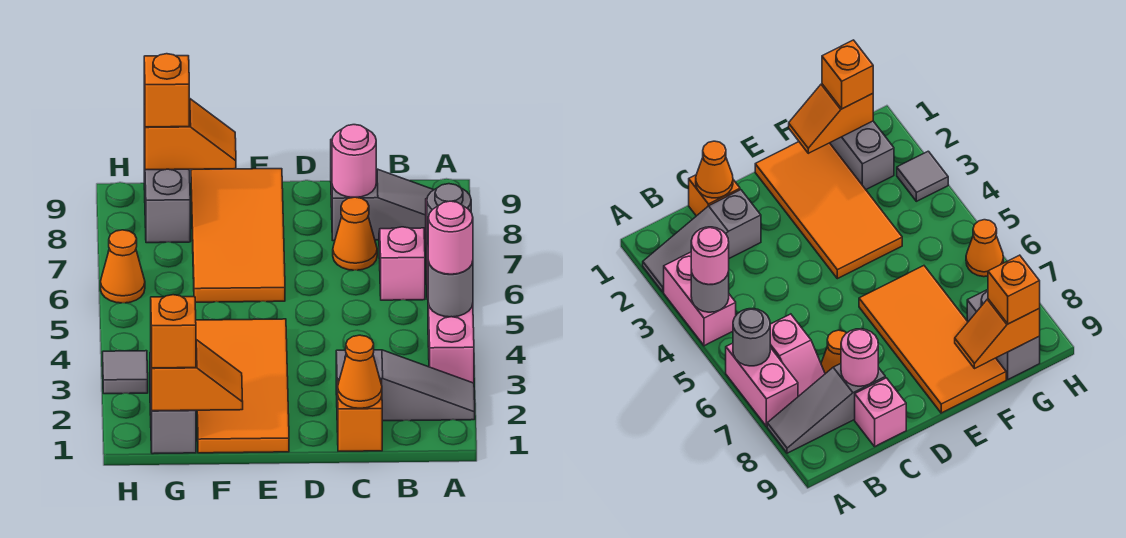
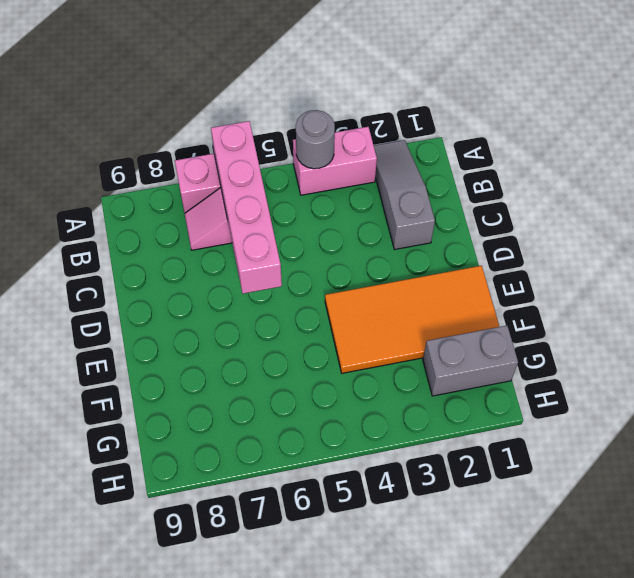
pink 1x4 brick [211,121,282,294] -> grey 1x1 round brick [427,184,471,245]
none -> grey 1x3 slope [332,169,433,241]
none -> orange 1x1 brick [337,380,382,451]
none -> orange 1x1 cone [333,197,377,270]

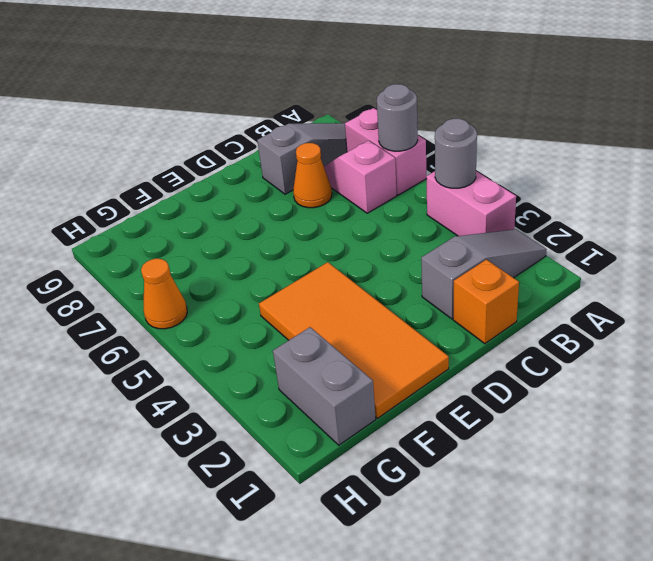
none -> pink 1x1 brick [855,378,906,446]
none -> orange 2x4 tile [191,169,285,302]
none -> grey 1x2 brick [144,148,190,243]

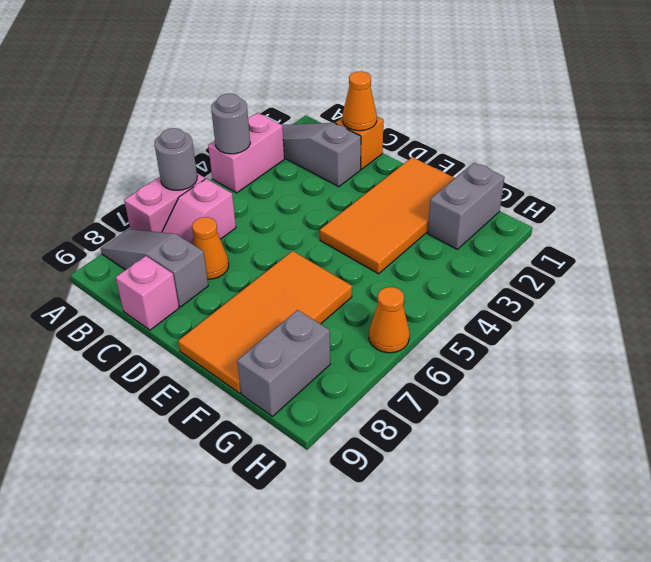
none -> grey 1x1 tile [103,351,148,394]
none -> pink 1x1 round brick [332,125,376,197]
none -> orange 1x2 slope [151,340,243,411]

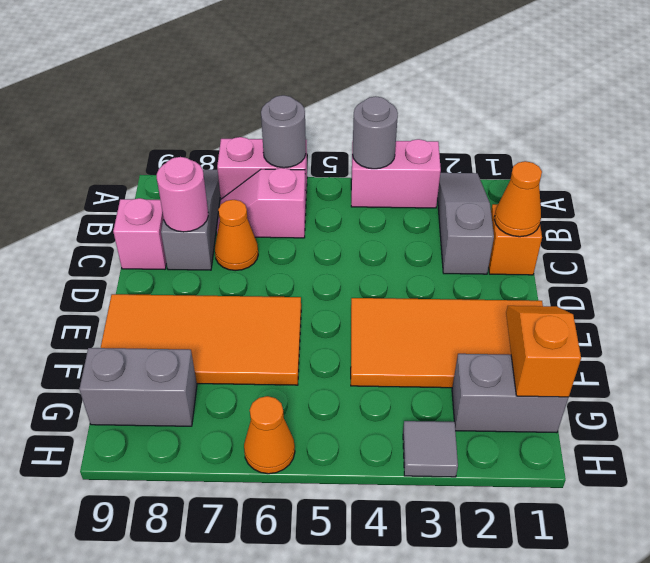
none -> orange 1x2 slope [144,98,236,170]
none -> pink 1x1 round brick [428,201,473,274]
none -> orange 1x1 brick [151,295,196,368]

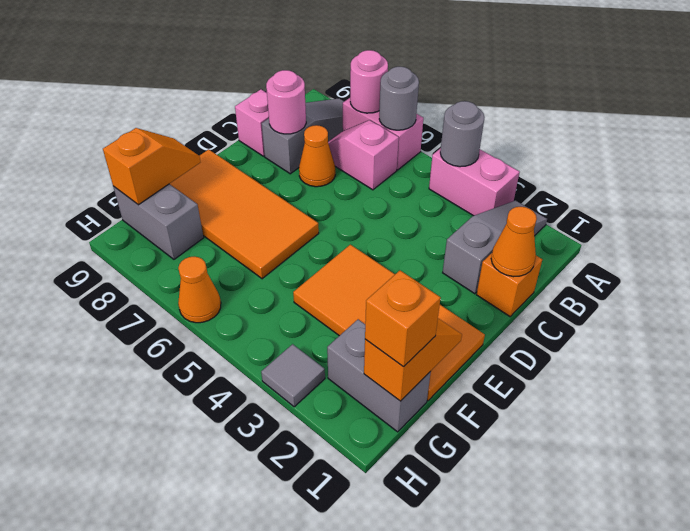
pink 1x1 round brick [350,50,388,113] -> pink 1x1 round brick moved to [428,201,473,274]
none -> orange 1x1 brick [144,54,189,127]

